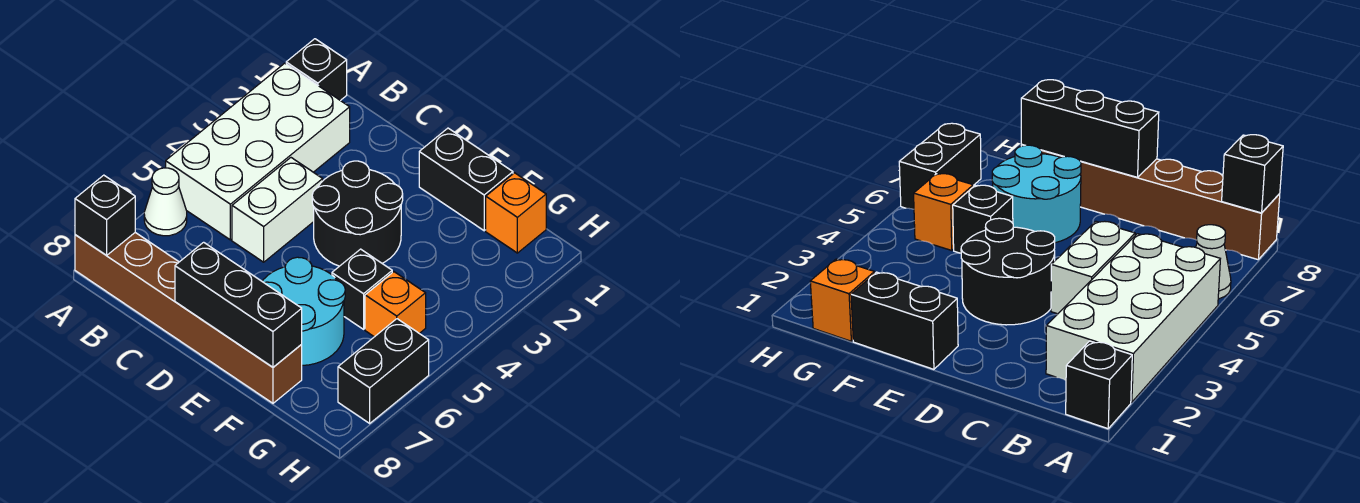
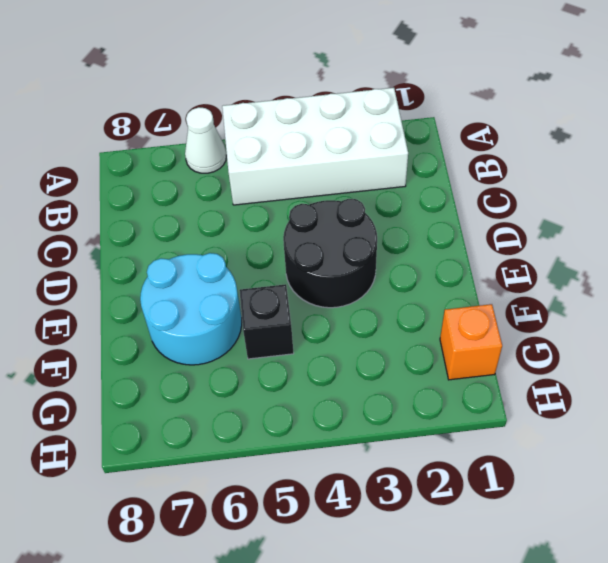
none -> black 1x1 brick [286,39,347,101]
none -> brown 1x6 brick [75,233,302,403]
none -> white 1x2 brick [232,158,323,262]

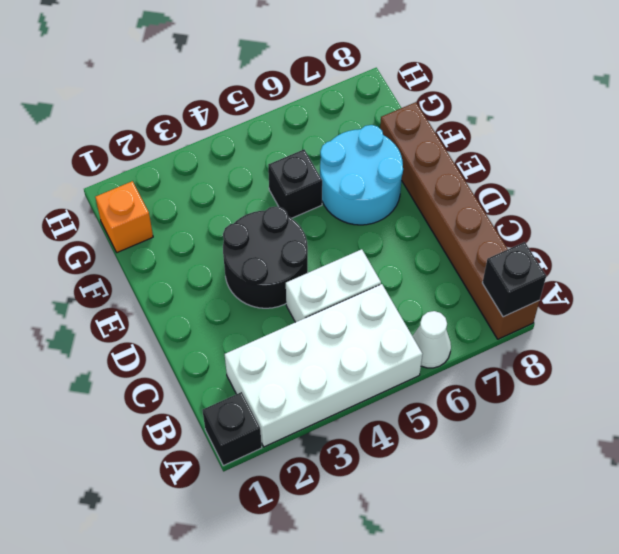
none -> black 1x2 brick [419,128,513,231]
none -> orange 1x1 brick [365,272,426,337]
none -> black 1x2 brick [338,319,429,423]

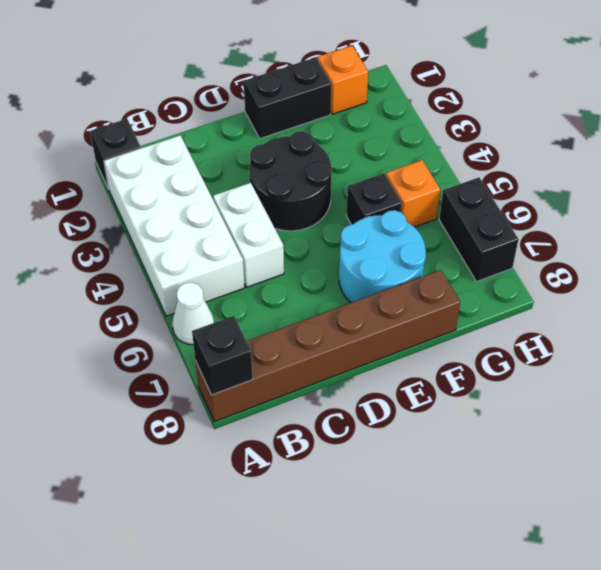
none -> black 1x3 brick [175,242,302,367]

